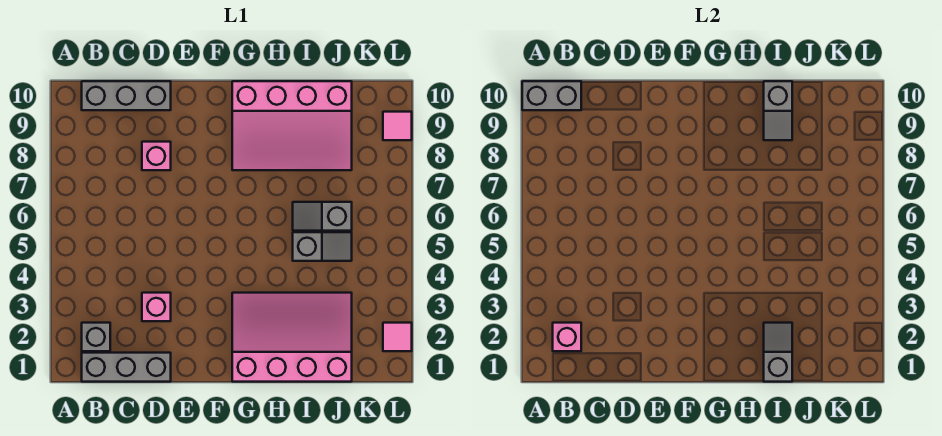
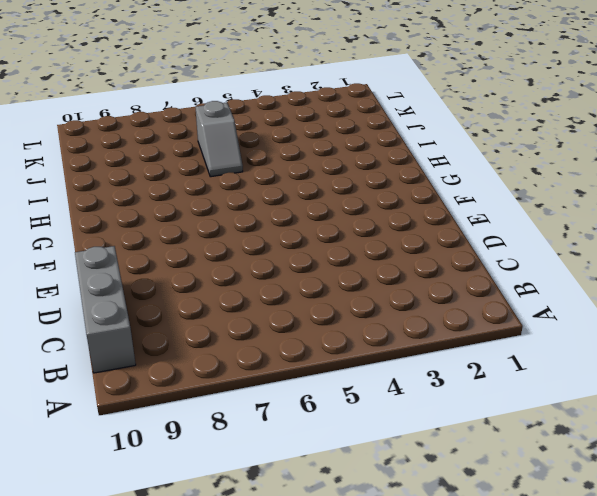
none -> grey 1x3 brick [82,353,171,382]
none -> grey 1x1 brick [82,323,110,351]
none -> pink 1x1 brick [142,293,171,321]

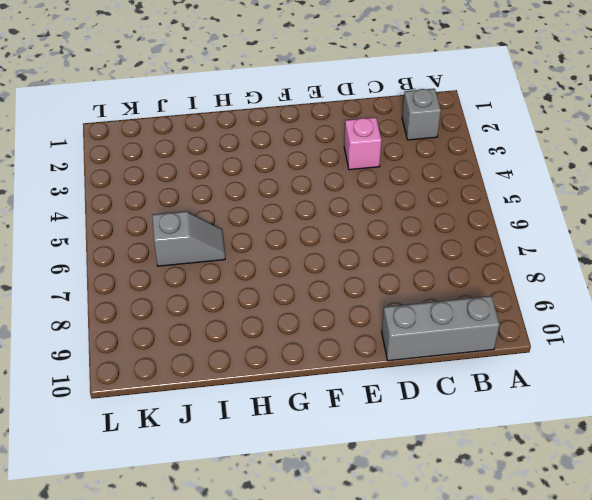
none -> grey 1x3 brick [82,353,171,382]
none -> pink 1x1 brick [142,142,171,170]
none -> pink 3x4 slope [232,293,352,382]

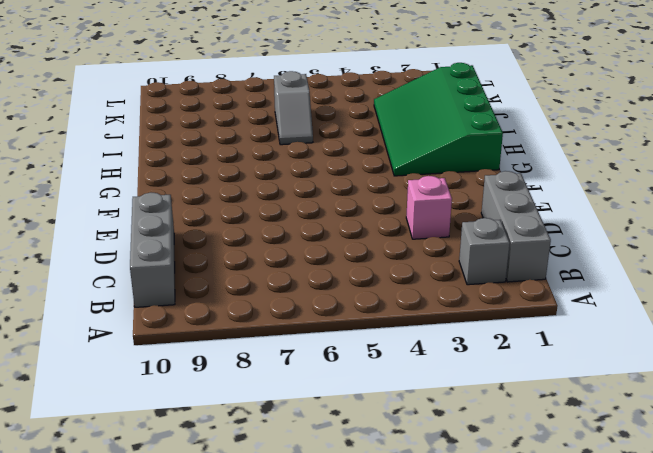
green 3x4 slope [374,63,503,176] -> pink 3x4 slope [232,293,352,382]
none -> pink 1x1 brick [142,142,171,170]
none -> pink 3x4 slope [232,81,352,170]
none -> grey 1x2 slope [293,232,352,261]

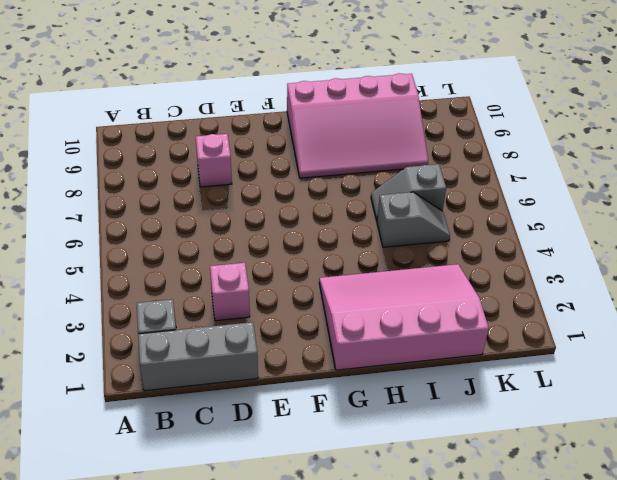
none -> grey 1x3 brick [82,81,171,110]
none -> pink 1x1 tile [383,323,412,351]
none -> pink 1x1 tile [383,112,412,140]

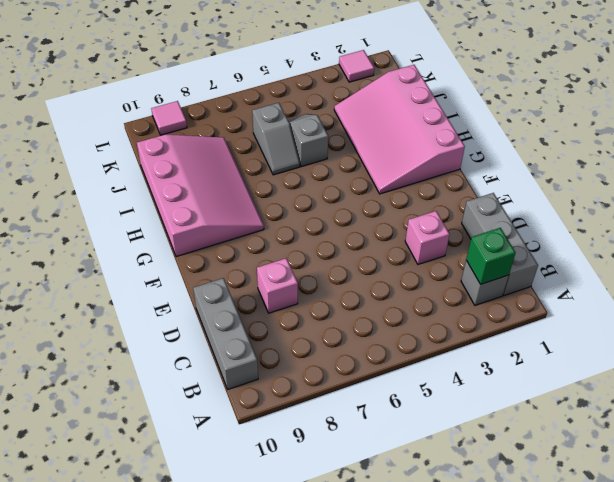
green 1x1 brick [466,228,516,284] -> pink 1x1 brick [553,323,581,351]
none -> grey 1x2 brick [522,81,581,110]
none -> grey 1x2 slope [764,323,792,382]
none -> grey 1x2 slope [764,81,792,140]

